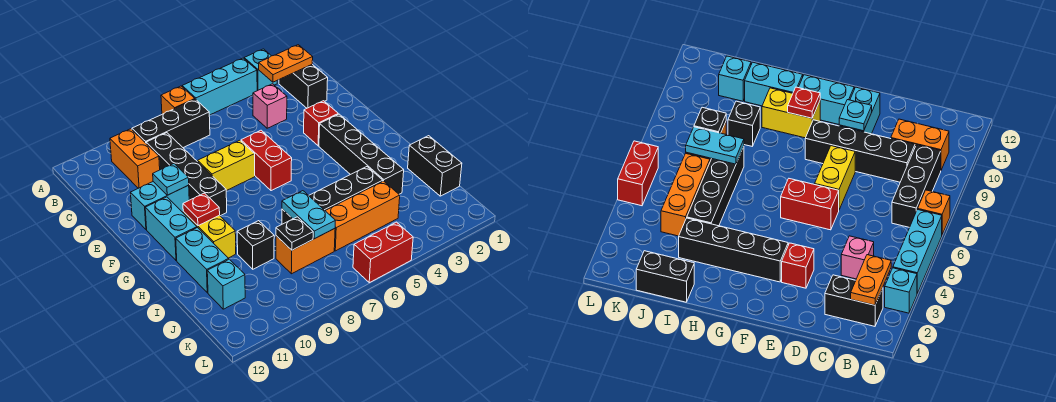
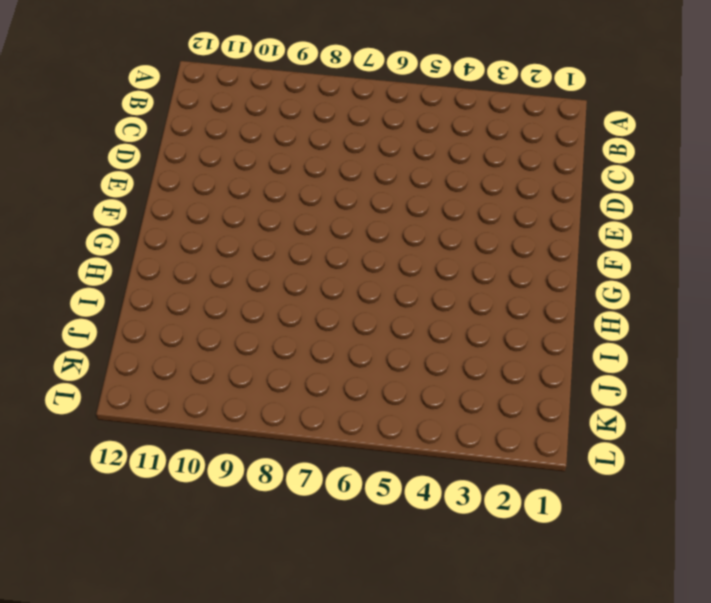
none -> cyan 1x1 brick [244,49,277,91]
none -> cyan 1x3 brick [182,58,257,115]
none -> orange 1x1 brick [161,86,195,114]

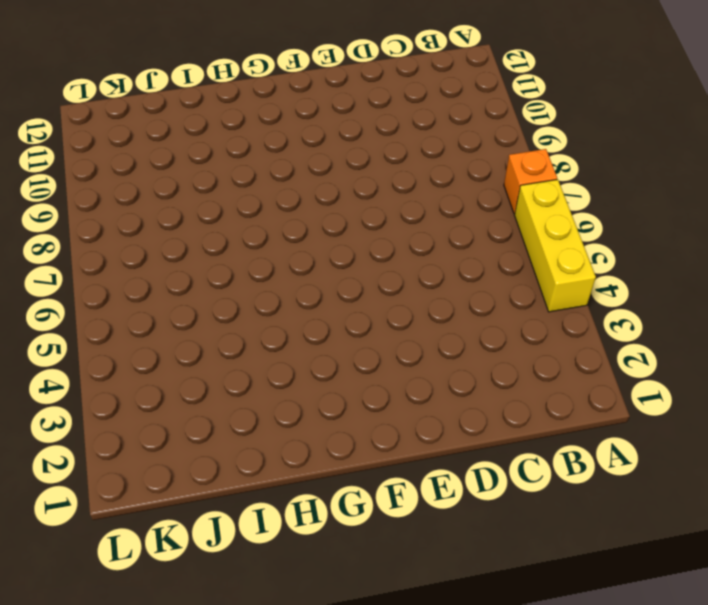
yellow 1x3 brick [515,180,596,312] -> cyan 1x3 brick [182,58,257,115]
none -> cyan 1x1 brick [244,49,277,91]
none -> black 1x2 brick [279,64,328,108]
none -> black 1x3 brick [132,99,210,148]

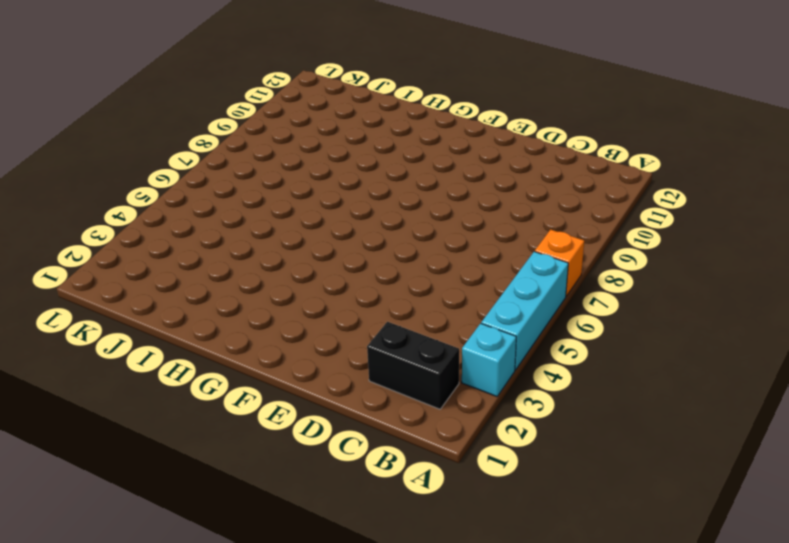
none -> black 1x3 brick [132,99,210,148]
none -> orange 1x2 brick [110,129,160,188]
none -> pink 1x1 brick [253,84,287,128]

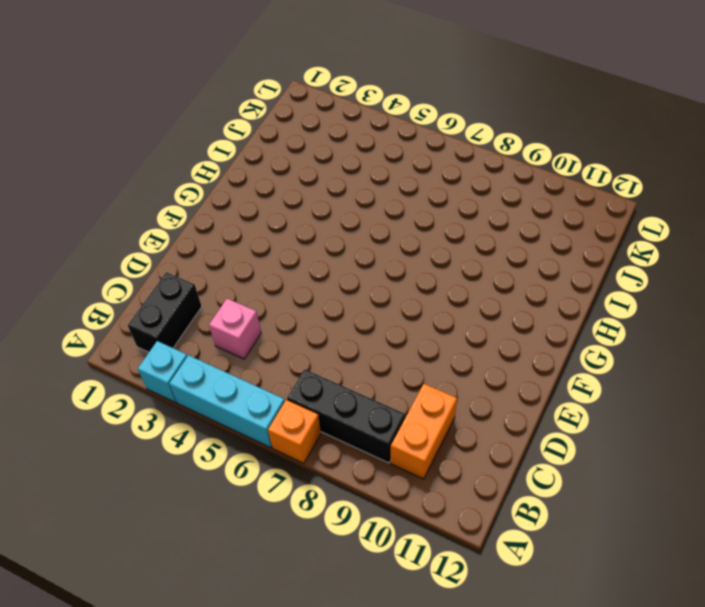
none -> black 1x4 brick [146,133,227,216]
none -> red 1x1 brick [304,101,338,146]
none -> red 1x2 brick [241,130,292,191]

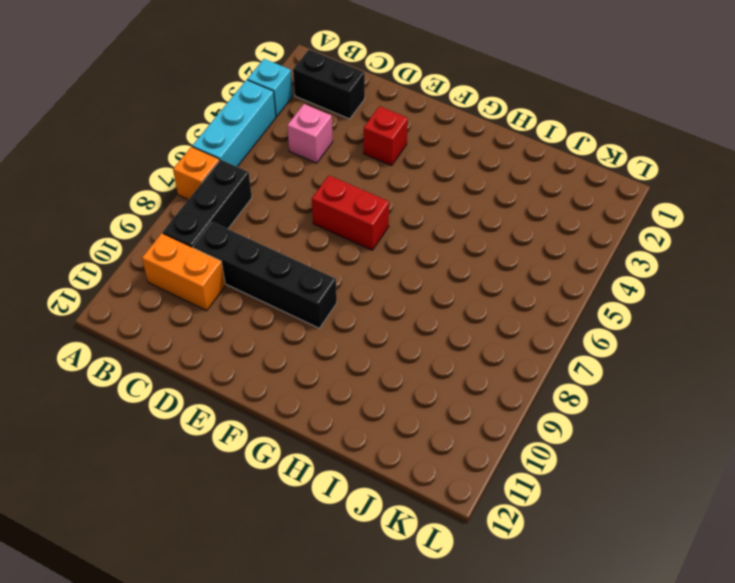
none -> yellow 1x2 brick [198,140,255,191]
none -> cyan 1x2 brick [131,182,189,230]
none -> black 1x4 brick [319,114,404,194]

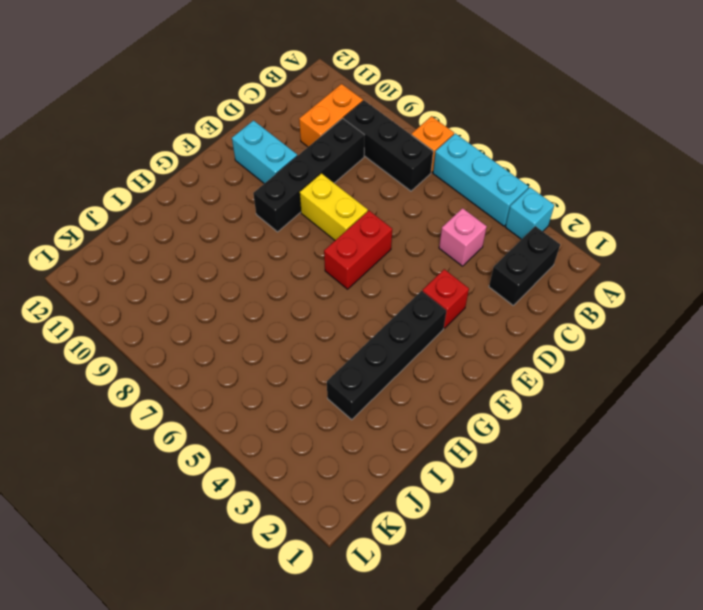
none -> cyan 1x2 brick [145,197,197,261]
none -> yellow 1x2 brick [183,212,236,258]
none -> cyan 1x2 brick [176,228,229,293]

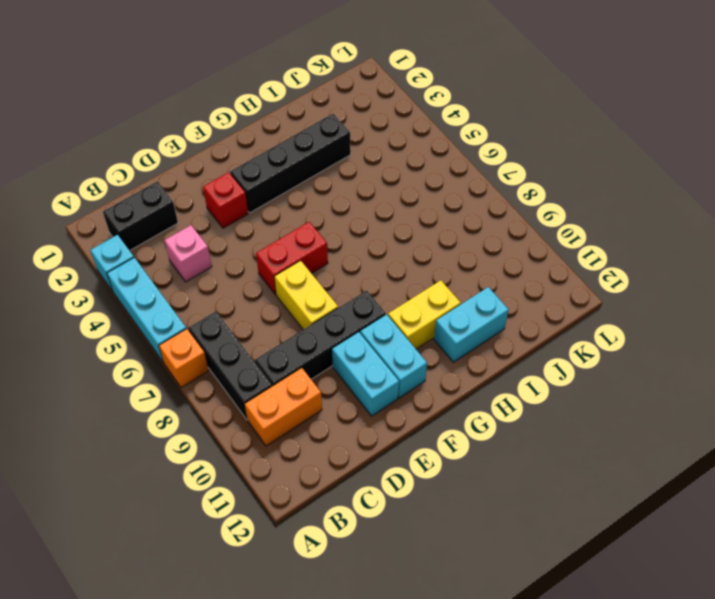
cyan 1x2 brick [360,314,427,398] -> cyan 1x2 brick turned to [145,197,197,261]
none -> black 1x2 brick [408,136,462,196]
none -> black 1x4 brick [282,167,383,224]
none -> black 1x1 brick [237,221,274,269]

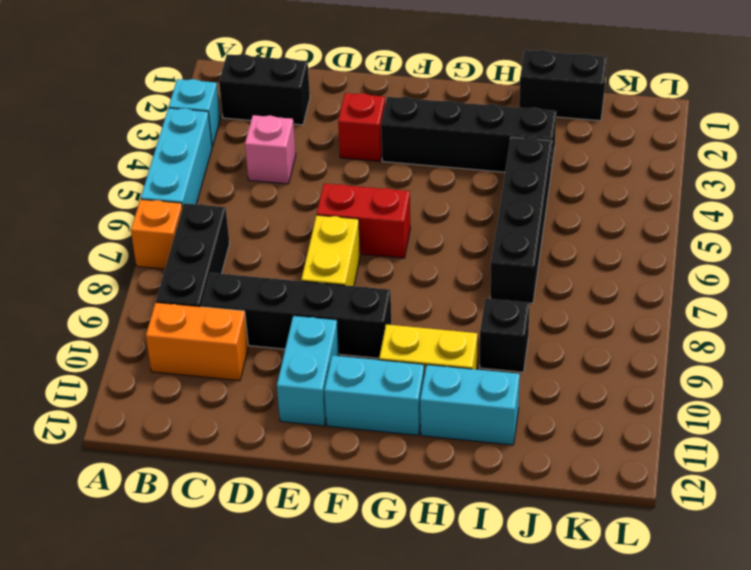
none -> orange 1x3 brick [325,181,400,251]
none -> orange 1x2 brick [276,229,335,274]
none -> cyan 1x1 brick [207,259,245,309]

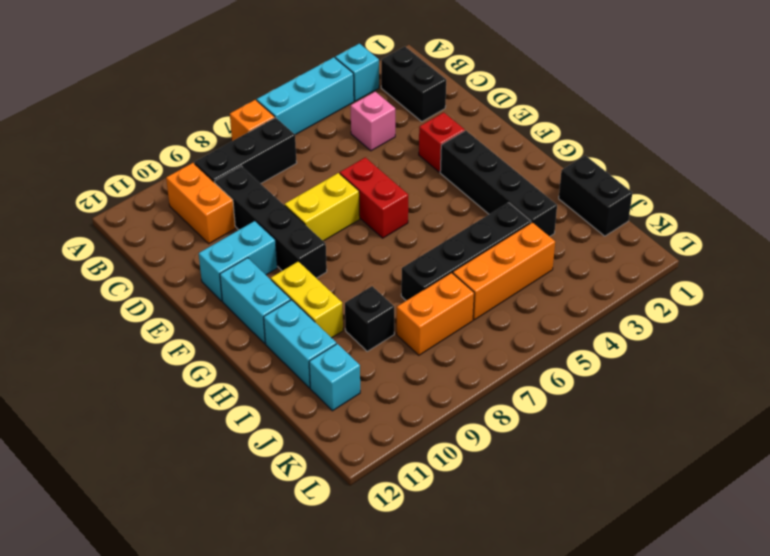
none -> red 1x2 brick [353,222,413,283]
none -> orange 1x2 plate [259,45,313,82]
none -> cyan 1x1 plate [153,164,189,195]

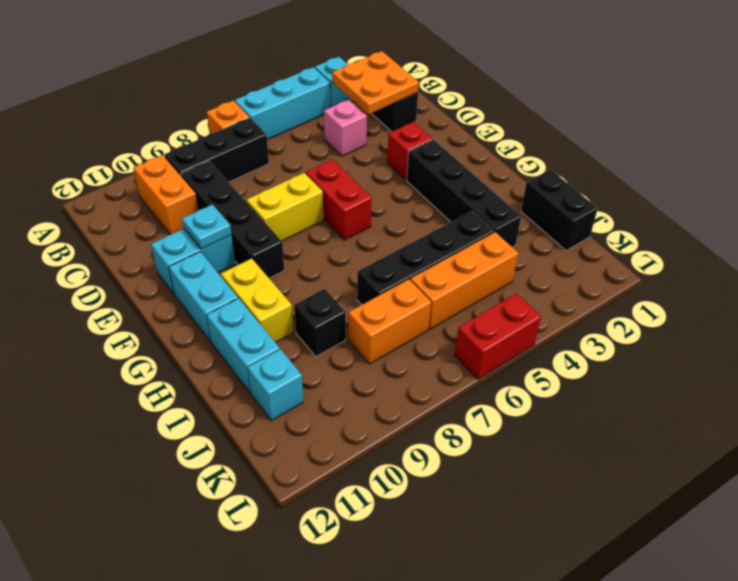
orange 2x2 plate [332,51,419,114] -> orange 1x2 plate [259,45,313,82]
none -> red 1x1 plate [183,193,220,226]
none -> cyan 1x2 plate [282,191,336,239]
none -> black 1x1 plate [276,217,313,250]

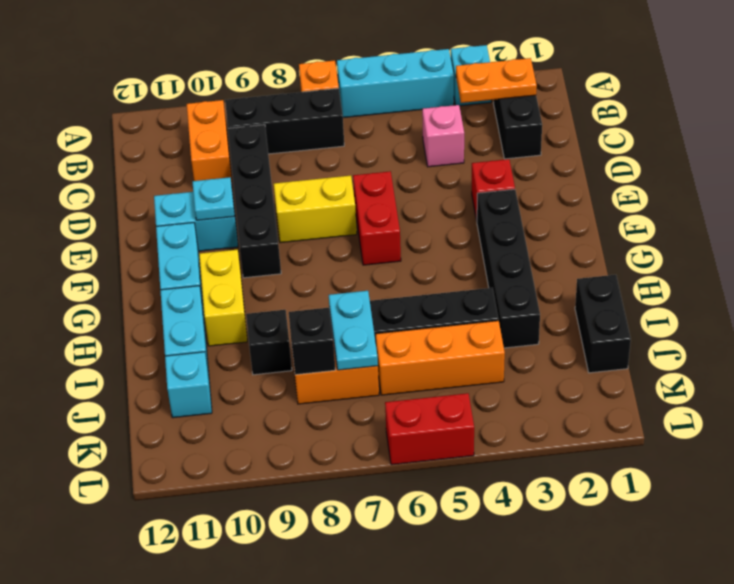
black 1x1 brick [289,308,335,375] -> black 1x1 plate [276,217,313,250]
none -> red 1x1 plate [183,193,220,226]

